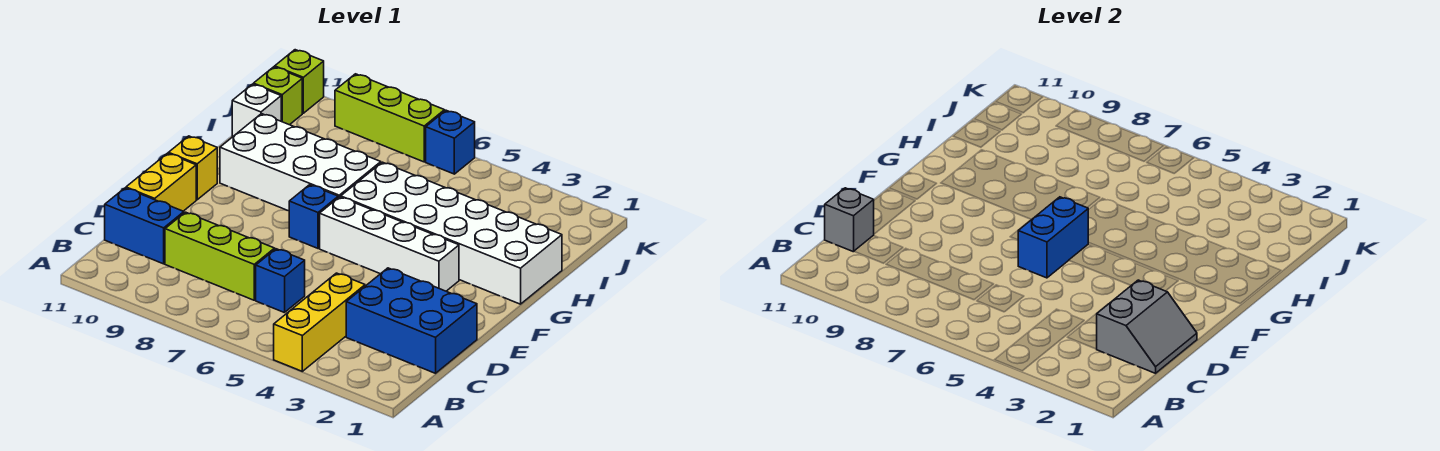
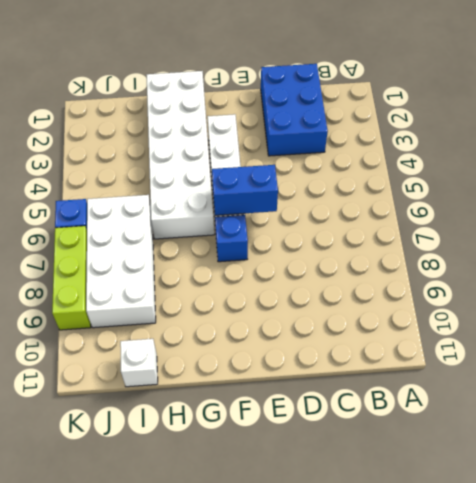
white 2x4 brick [86,195,156,328] -> white 2x4 brick moved to [220,114,381,211]
none -> yellow 1x3 brick [274,273,365,371]
none -> blue 1x1 brick [256,249,305,313]
none -> lime 1x3 brick [165,212,275,300]

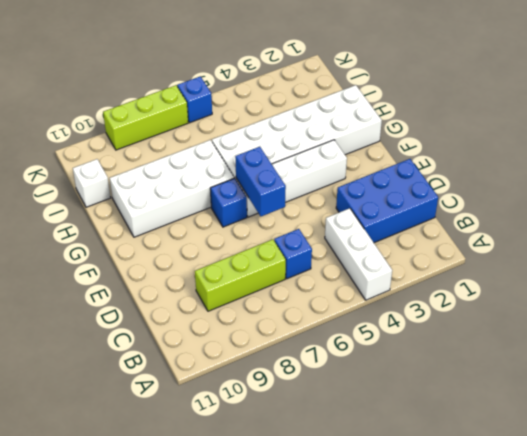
white 1x3 brick [325,208,392,300] -> yellow 1x3 brick [274,273,365,371]
none -> blue 1x2 brick [105,188,184,264]
none -> yellow 1x2 brick [126,153,196,211]
none -> yellow 1x1 brick [168,136,217,200]

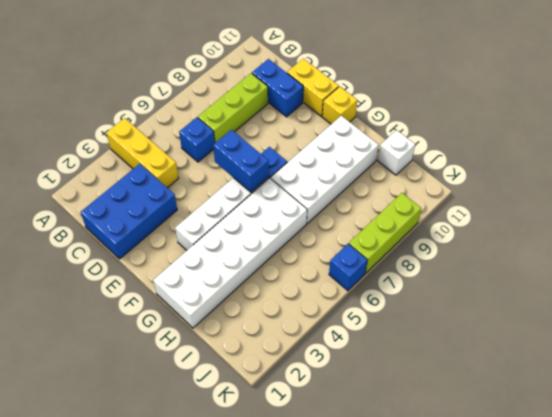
blue 1x2 brick [252,59,303,117] -> blue 1x2 brick turned to [105,188,184,264]
none -> lime 1x1 brick [253,67,302,125]
none -> lime 1x1 brick [275,50,324,113]
none -> grey 2x2 slope [1097,280,1197,373]

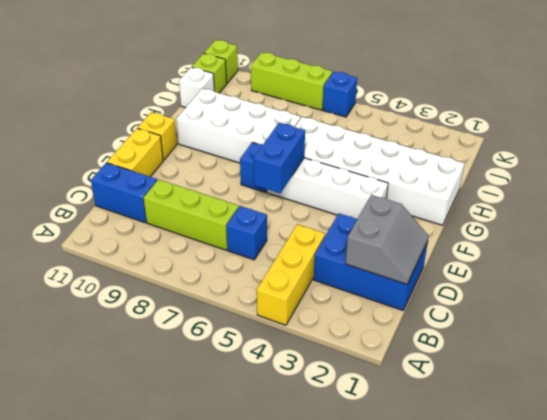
none -> grey 1x1 brick [825,188,874,252]

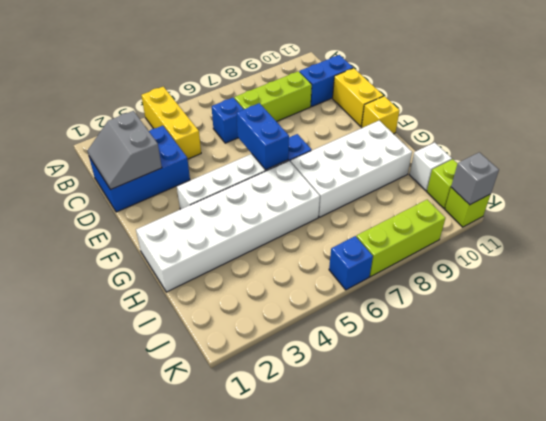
grey 1x1 brick [451,152,499,205] -> grey 1x1 brick moved to [825,188,874,252]

